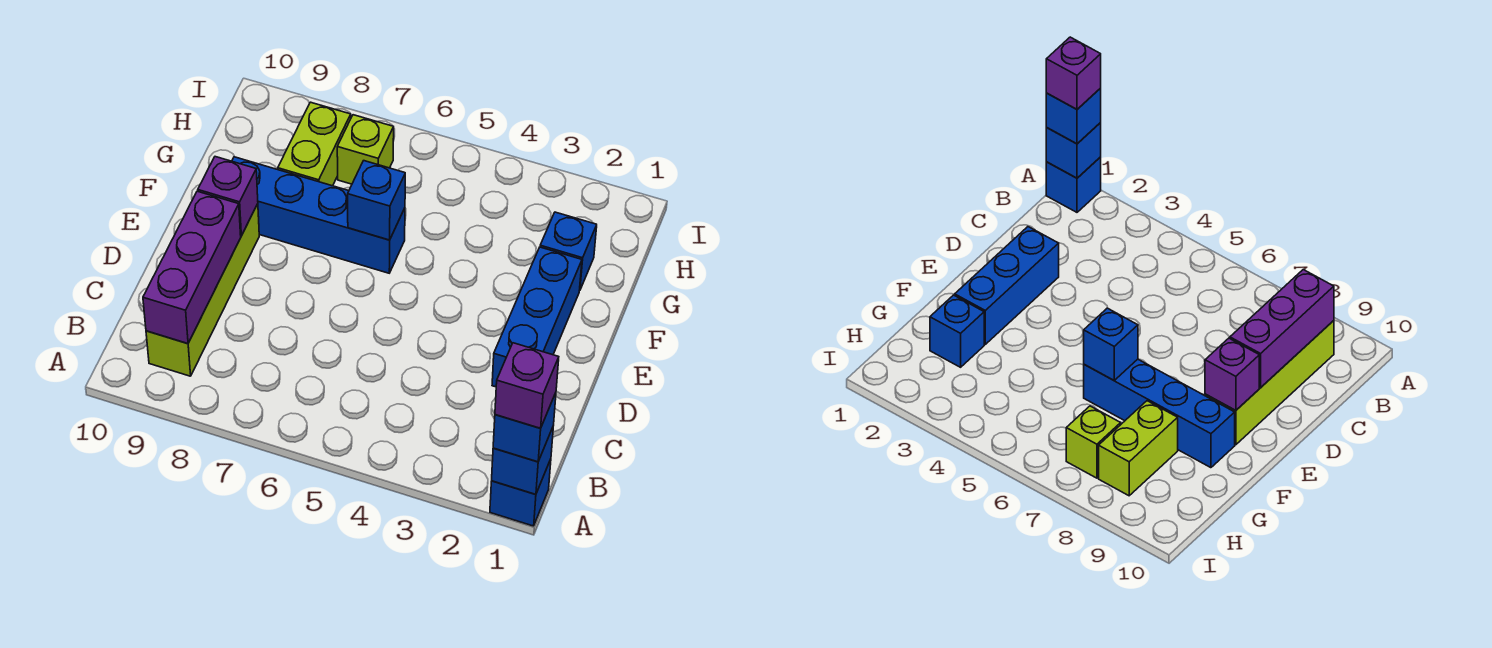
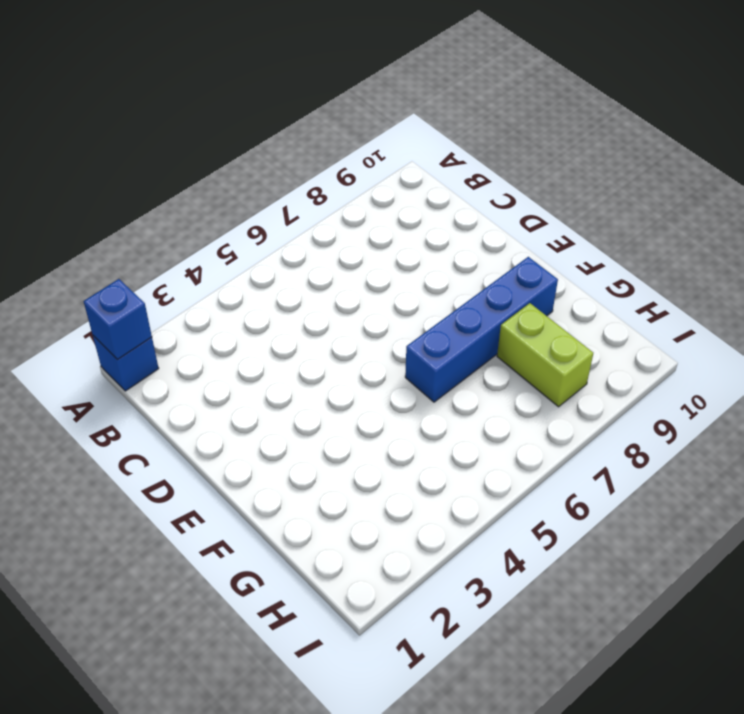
none -> lime 1x4 brick [146,204,259,376]
none -> blue 1x3 brick [492,247,582,387]
none -> blue 1x1 brick [540,212,597,291]

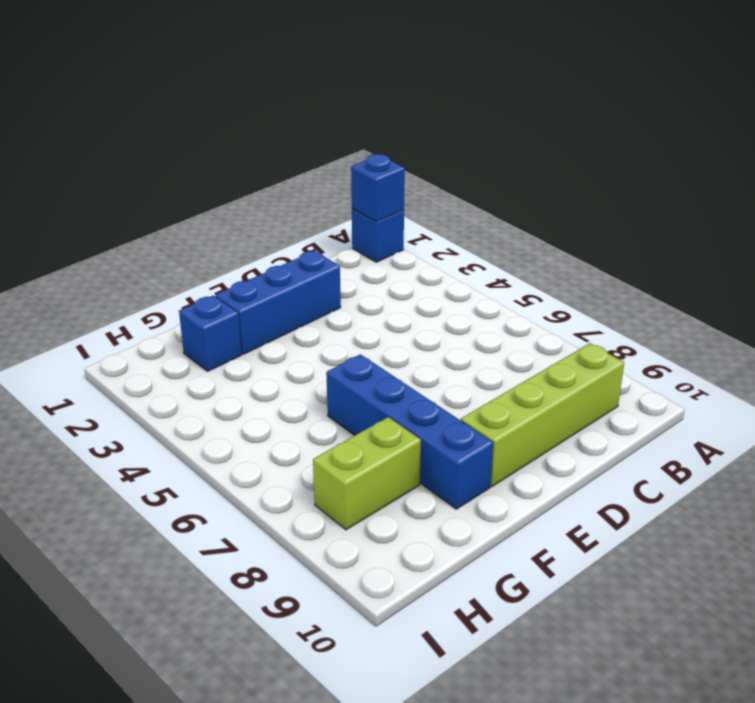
none -> lime 1x1 brick [337,115,394,184]
none -> purple 1x3 brick [143,191,241,344]
none -> purple 1x1 brick [198,157,258,236]

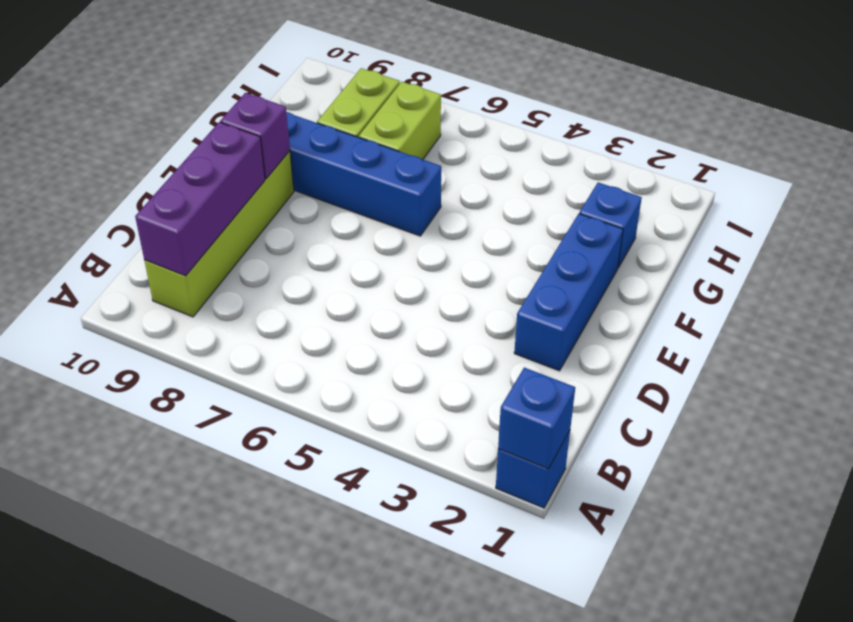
lime 1x2 brick [359,82,441,160] -> lime 1x1 brick [337,115,394,184]
none -> blue 1x1 brick [348,161,405,240]
none -> blue 1x1 brick [493,393,556,462]
none -> purple 1x1 brick [495,343,559,428]

